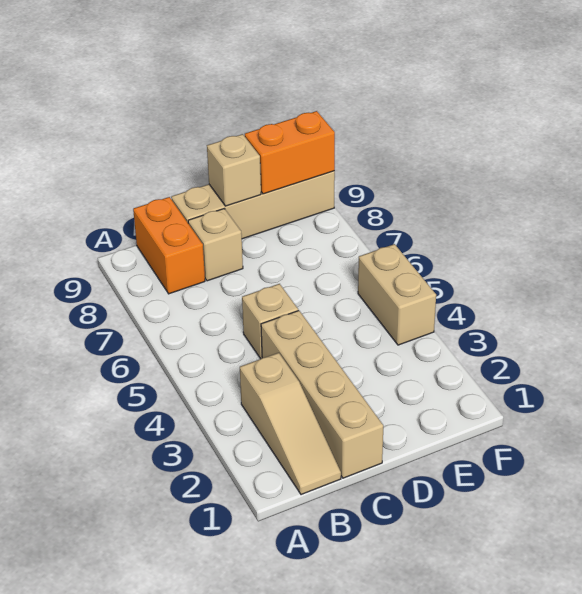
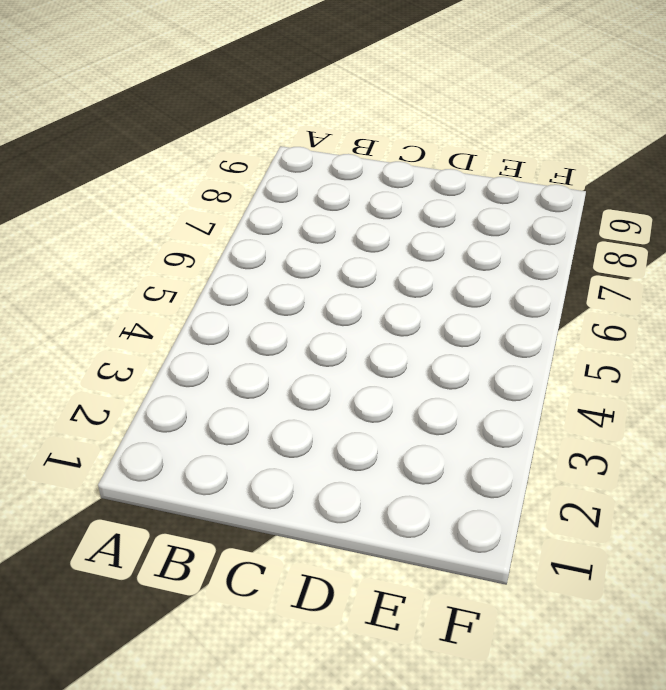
none -> tan 1x3 slope [240,353,341,495]
none -> orange 1x2 brick [133,197,205,294]

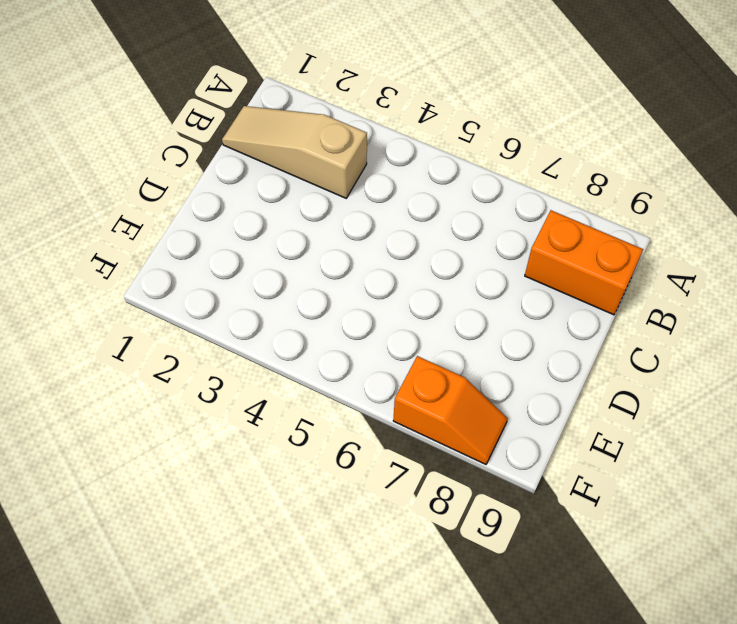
orange 1x2 slope [393,356,508,464] -> none
none -> tan 1x4 brick [261,311,383,478]
none -> tan 1x1 brick [242,284,298,359]

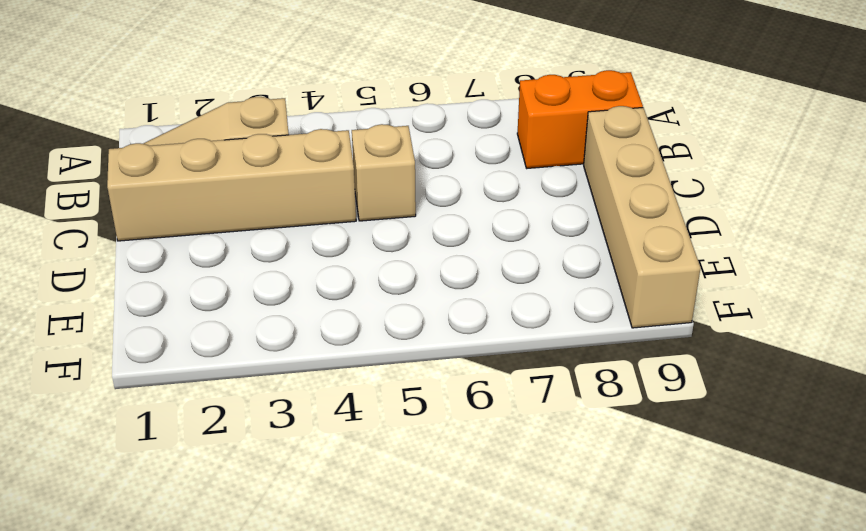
none -> tan 1x1 brick [188,209,243,281]
none -> tan 1x2 brick [358,244,436,345]

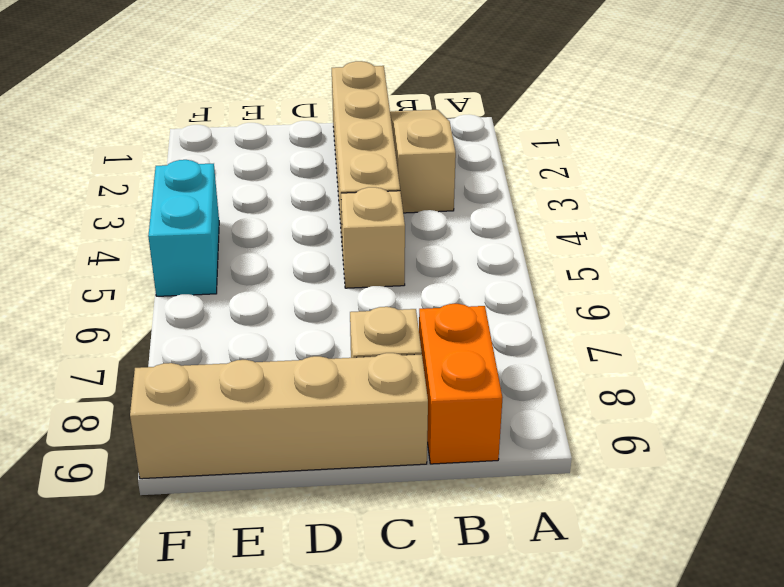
cyan 1x2 brick [148,160,219,296] -> tan 1x2 brick [358,244,436,345]
none -> tan 1x1 brick [207,134,261,206]
none -> orange 1x2 brick [245,111,335,194]

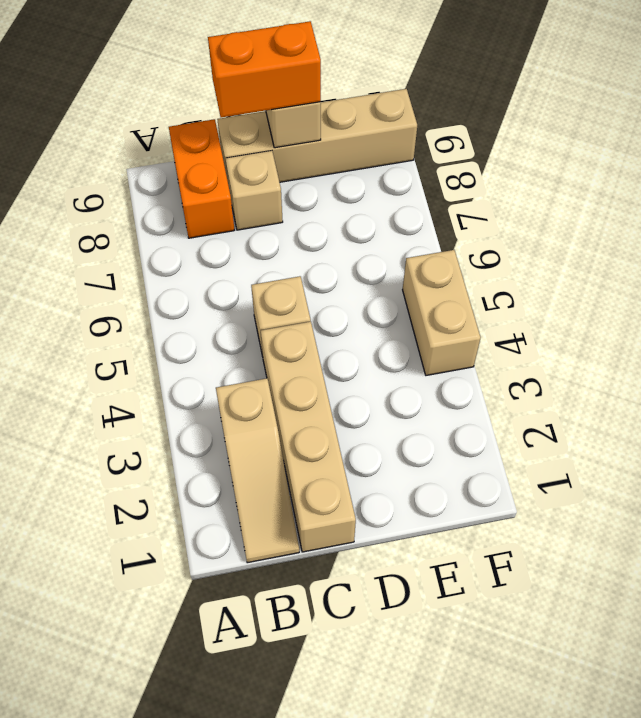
orange 1x2 brick [208,21,321,117] -> orange 1x2 brick moved to [245,111,335,194]

